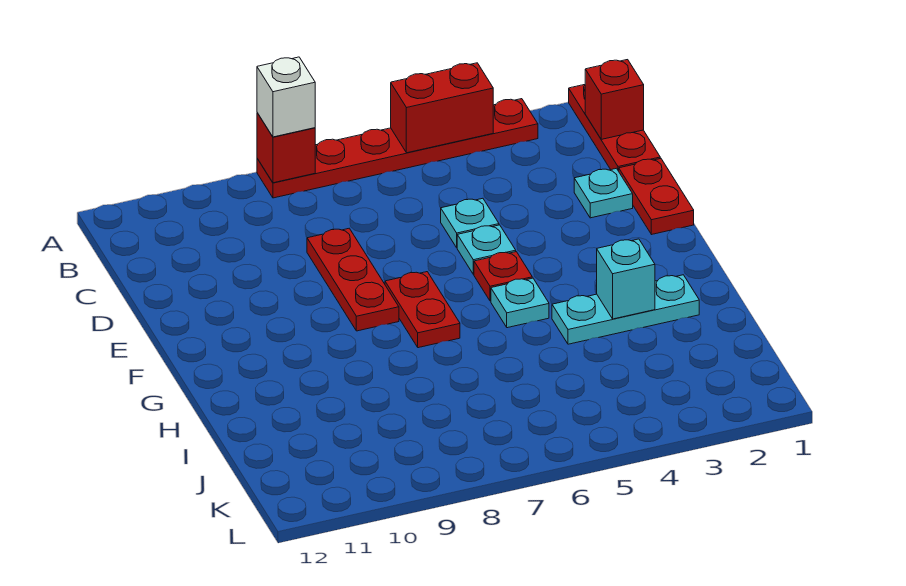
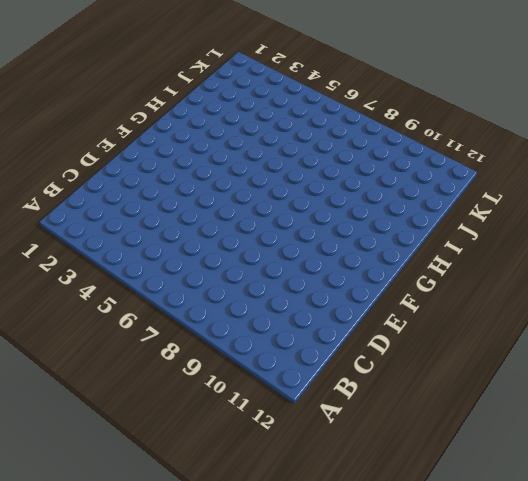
none -> red 1x3 plate [569,85,660,171]
none -> red 1x6 plate [257,99,538,198]
none -> red 1x2 plate [619,158,694,235]

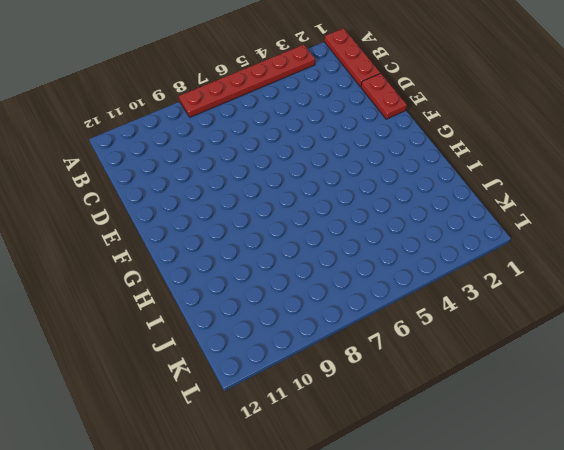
none -> cyan 1x1 plate [574,168,633,218]
none -> cyan 1x1 plate [441,198,499,248]
none -> red 1x3 plate [307,228,399,331]

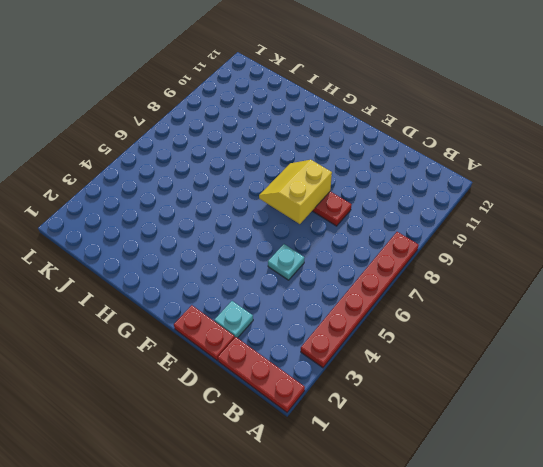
yellow 2x2 slope [259,160,332,224] -> none
none -> cyan 1x1 plate [457,225,516,274]
none -> red 1x1 plate [474,252,532,301]
none -> red 1x2 plate [385,272,460,348]

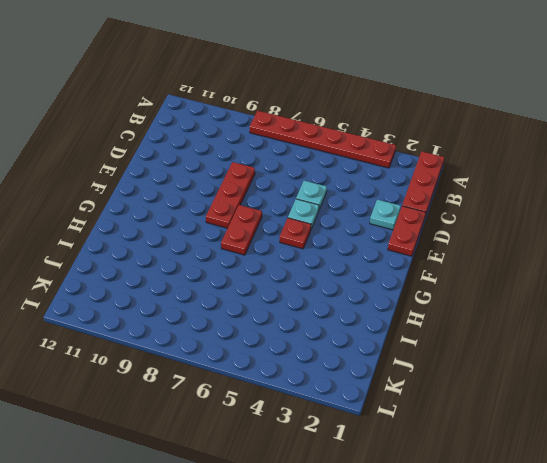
none -> cyan 1x1 plate [491,278,549,328]
none -> cyan 1x3 plate [552,275,699,344]
none -> red 1x2 brick [391,63,493,153]

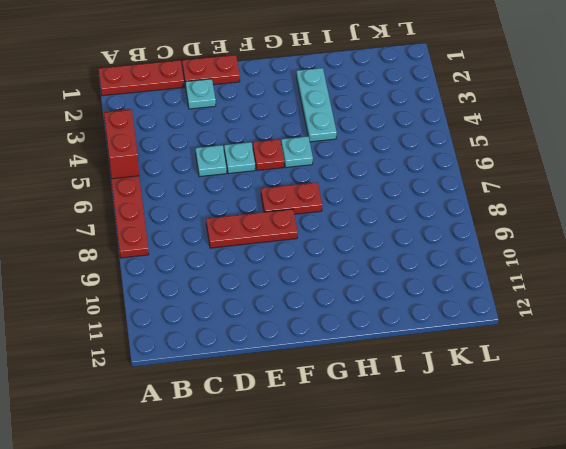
none -> red 1x1 brick [257,113,315,183]
none -> red 1x1 brick [585,60,644,139]
none -> cyan 1x1 brick [597,239,655,319]

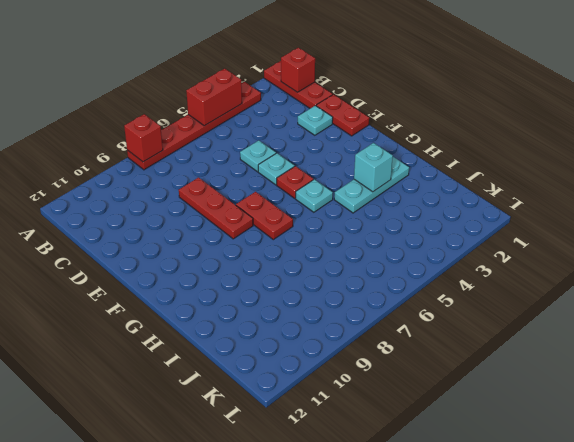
none -> white 1x1 brick [257,57,315,137]

